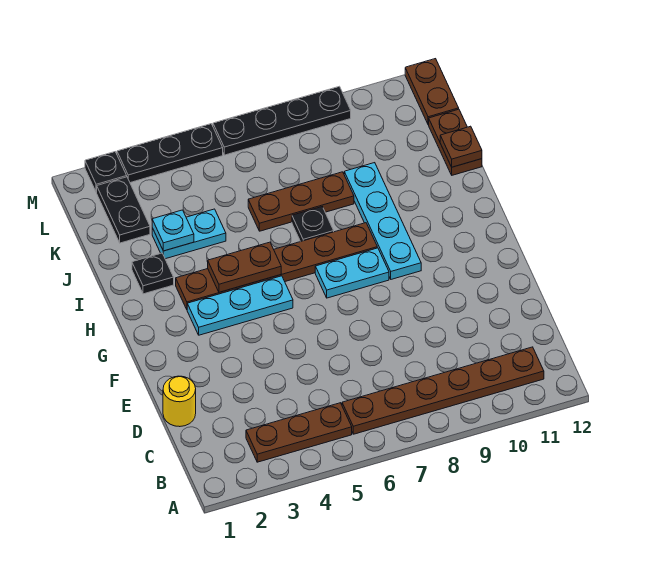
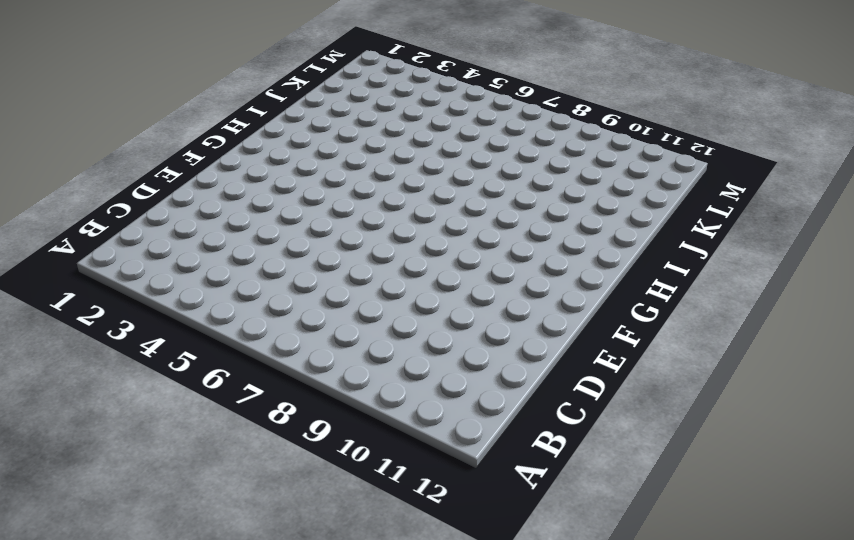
none -> brown 1x3 plate [246,403,352,462]
none -> brown 1x6 plate [342,347,544,434]
none -> yellow 1x1 round brick [163,376,196,427]

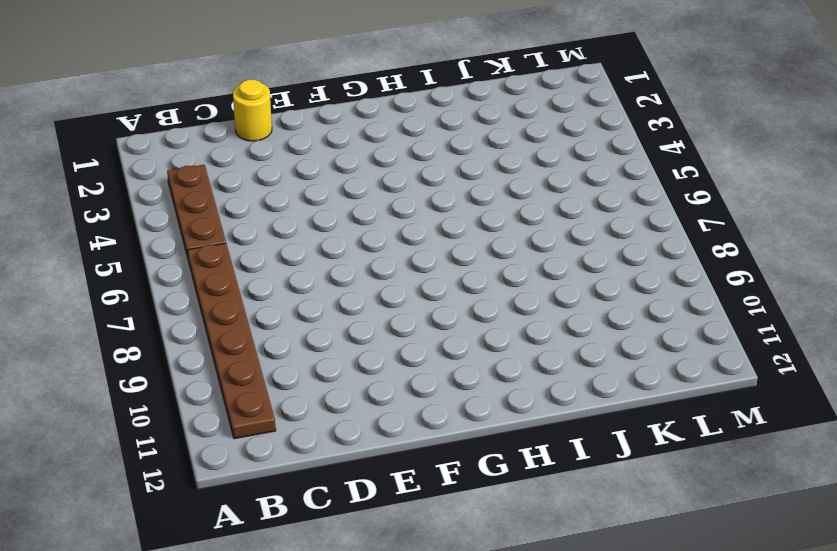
none -> cyan 1x3 plate [187,276,293,335]
none -> cyan 1x2 plate [315,248,389,298]
none -> cyan 1x4 plate [344,163,421,279]

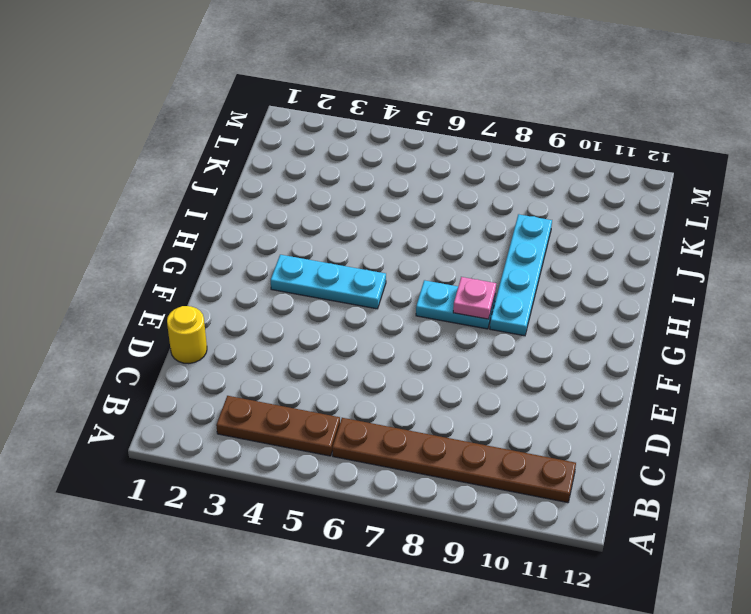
pink 1x1 plate [453,277,496,319] -> none
none -> brown 1x6 plate [176,223,377,309]
none -> black 1x1 plate [132,253,174,294]
none -> black 1x1 plate [292,207,334,242]

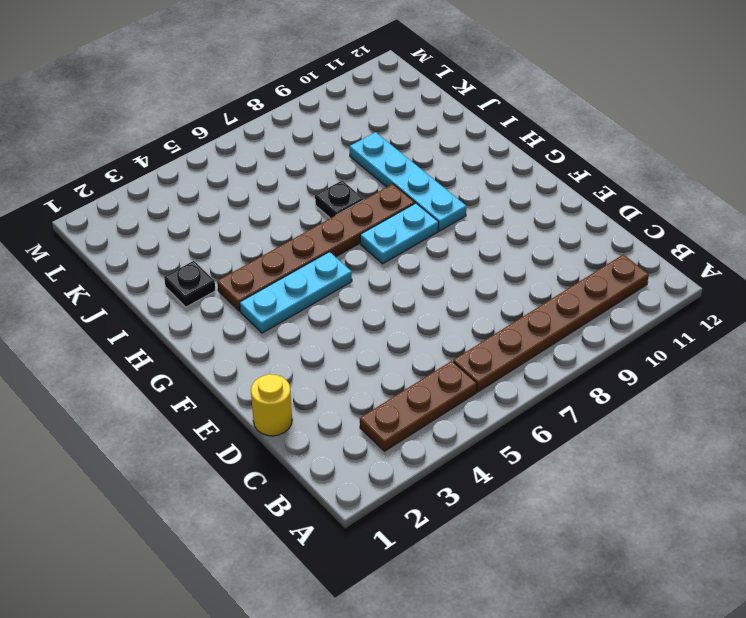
none -> cyan 1x2 plate [152,209,226,259]
none -> brown 1x3 plate [248,172,354,231]
none -> brown 1x2 plate [429,109,482,175]

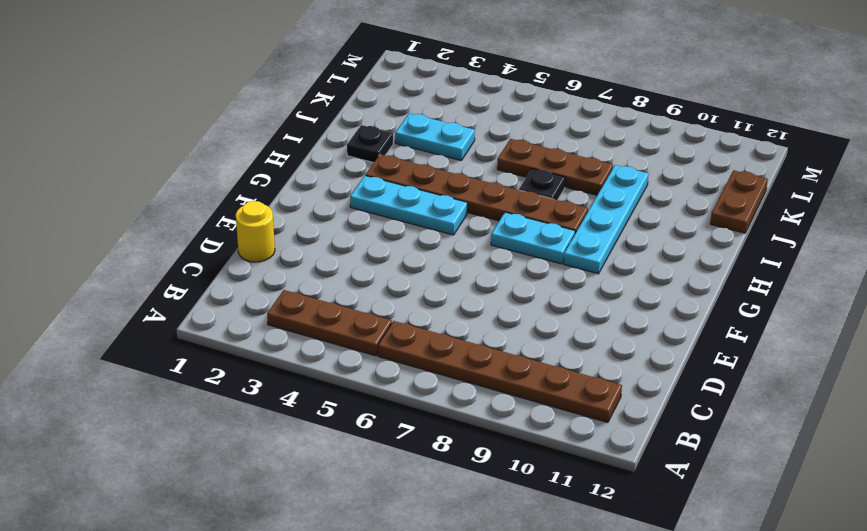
none -> black 1x2 plate [97,177,150,243]
none -> brown 1x2 plate [405,59,459,125]
none -> black 1x1 plate [85,152,127,192]

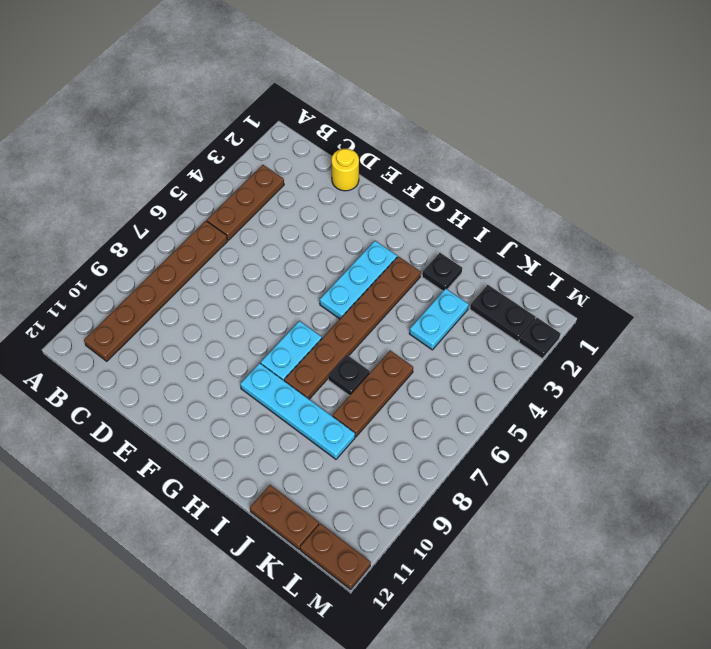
none -> black 1x3 plate [117,124,223,183]
none -> black 1x4 plate [213,86,351,155]
none -> brown 1x2 plate [208,242,281,292]

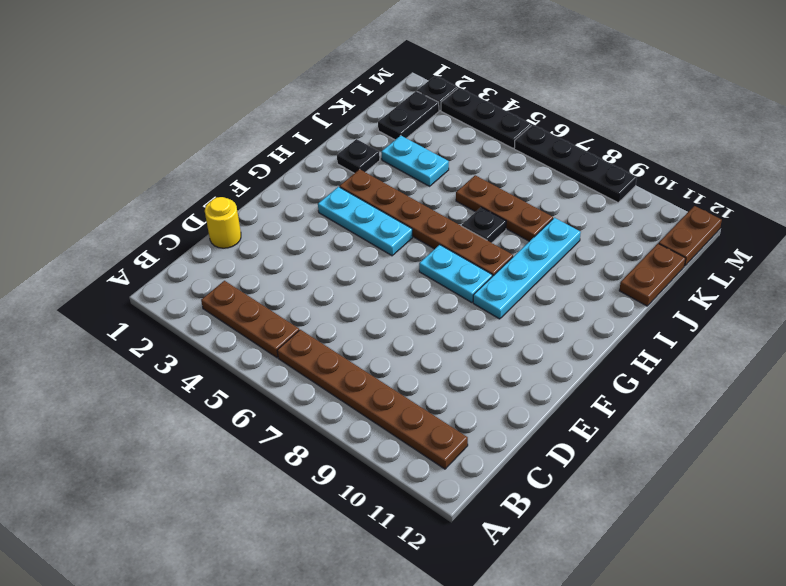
none -> brown 1x2 plate [208,242,281,292]
none -> cyan 1x1 plate [152,210,194,251]
none -> brown 1x1 plate [440,126,482,167]

